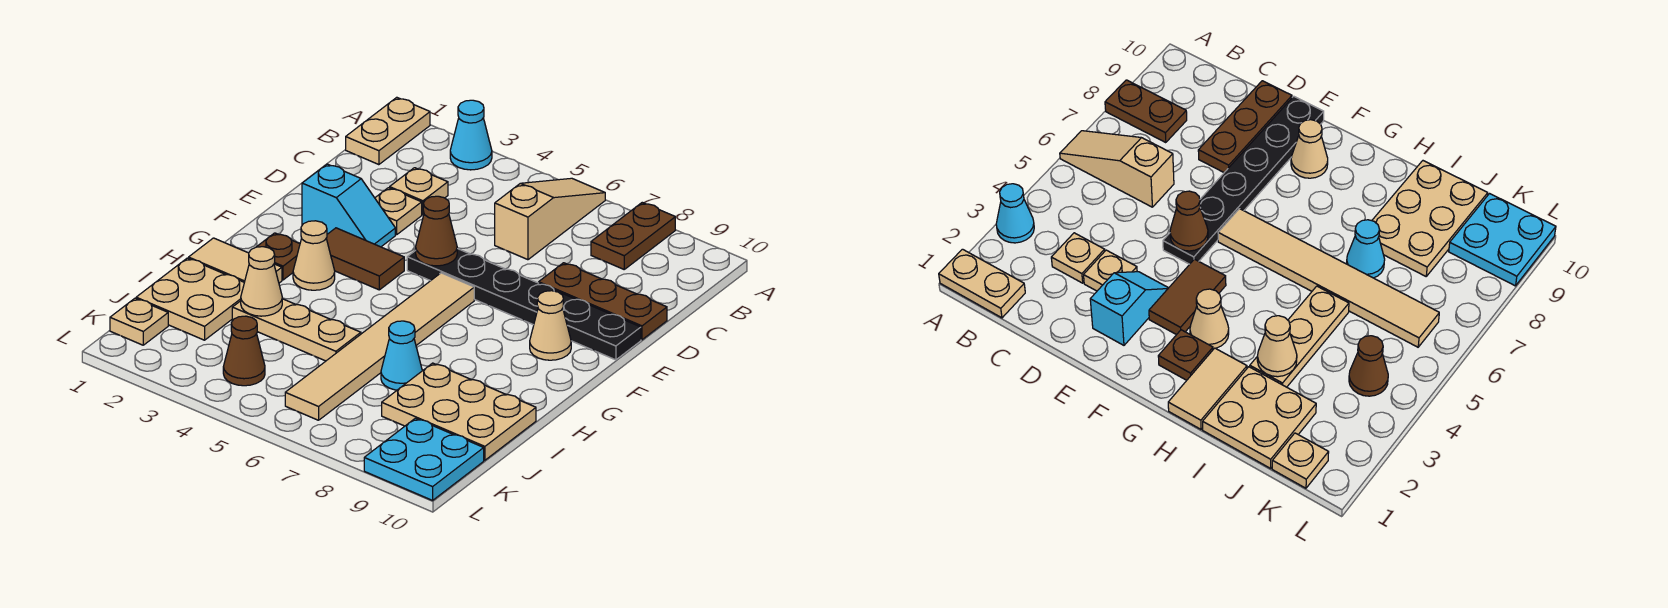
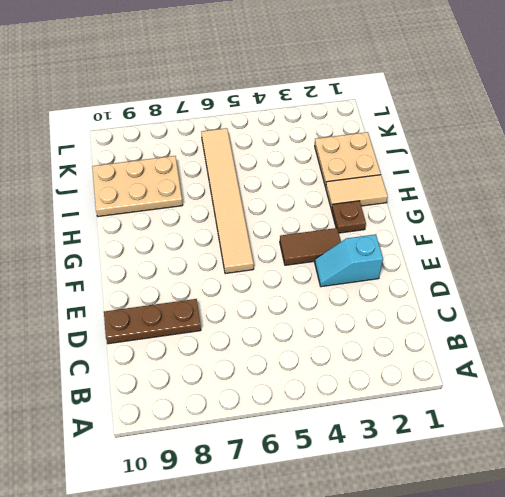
none -> tan 1x2 plate [346,97,430,165]
none -> cyan 1x1 cone [450,100,492,170]
none -> tan 1x3 slope [495,178,605,260]

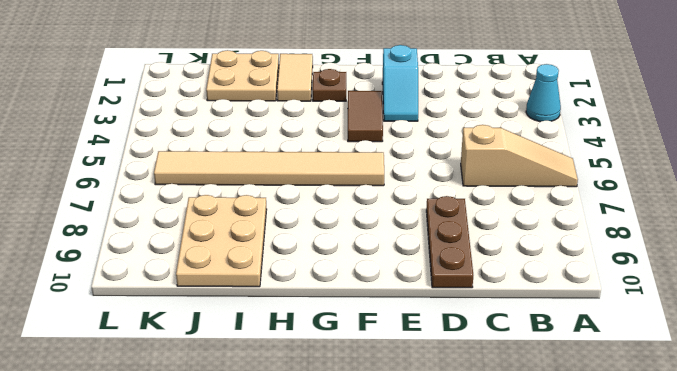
none -> tan 1x2 plate [346,97,430,165]
none -> brown 1x2 plate [591,203,675,269]
none -> tan 1x1 plate [390,168,448,215]

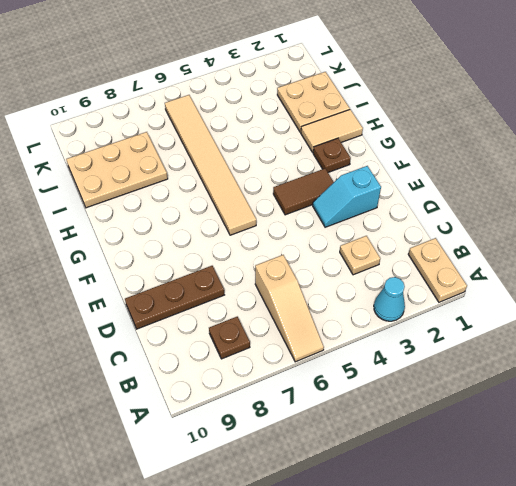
brown 1x1 plate [209,317,250,359] -> brown 1x2 plate [591,203,675,269]
none -> tan 1x1 plate [375,188,422,235]
none -> black 1x6 plate [407,249,641,360]
none -> tan 1x1 cone [530,291,571,360]

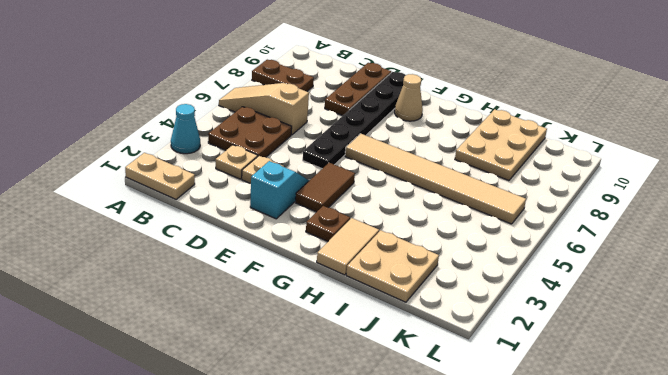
brown 2x2 plate [208,107,292,157] -> none
none -> tan 1x1 cone [293,221,335,290]
none -> tan 1x3 plate [232,299,361,361]
none -> cyan 1x1 cone [381,321,422,390]

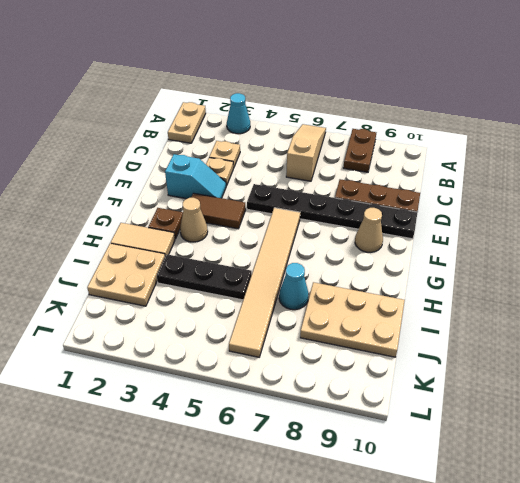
black 1x3 plate [157,254,252,300] -> tan 1x3 plate [232,299,361,361]
none -> tan 1x1 plate [110,298,168,345]
none -> brown 1x1 cone [223,316,265,386]
none -> cyan 2x2 plate [364,418,484,500]

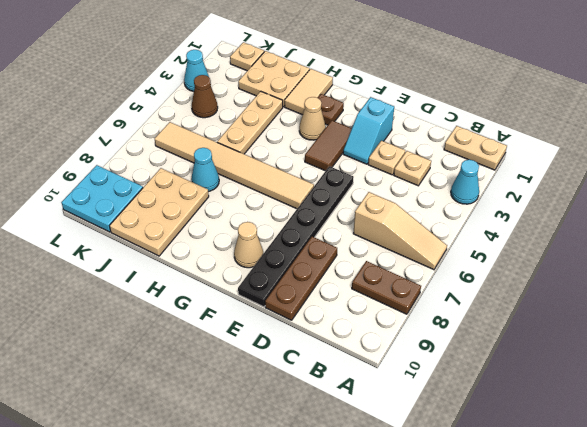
cyan 1x1 cone [184,50,209,91] -> none
none -> brown 1x1 cone [416,196,457,266]
none -> tan 1x1 cone [241,247,282,316]

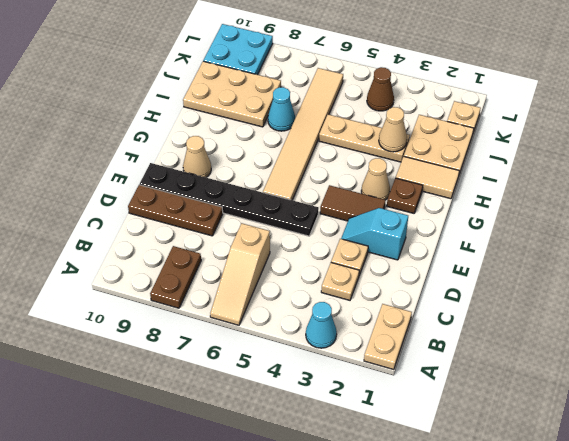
none -> brown 1x1 cone [416,196,457,266]

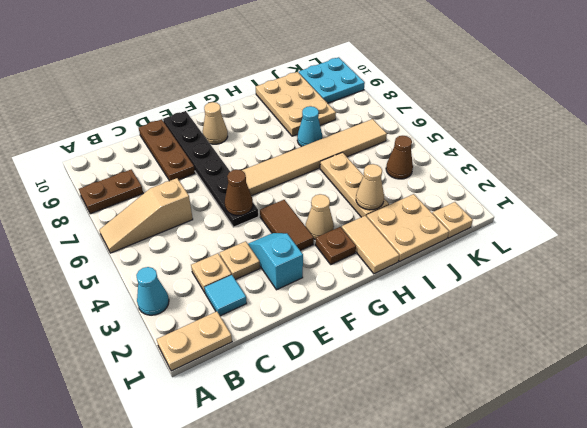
cyan 1x1 tile [205,275,247,316] -> none

